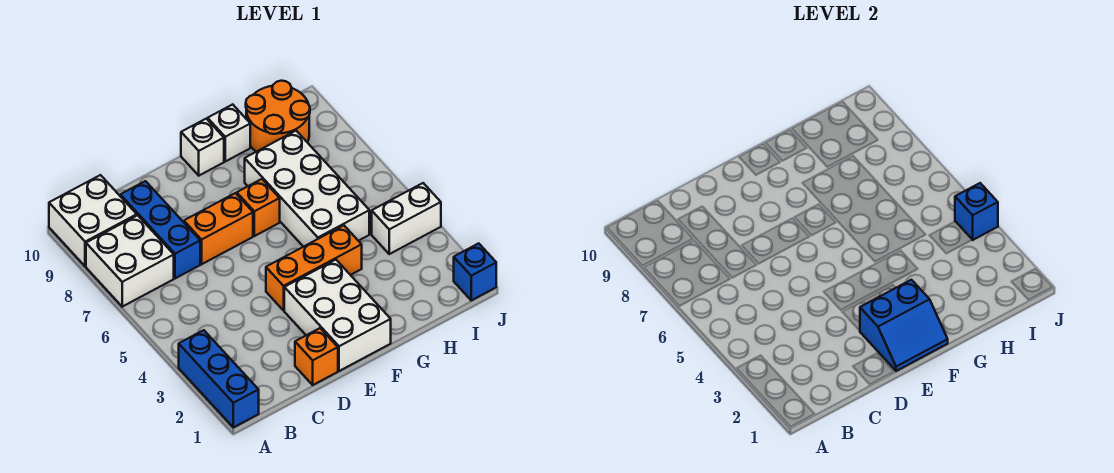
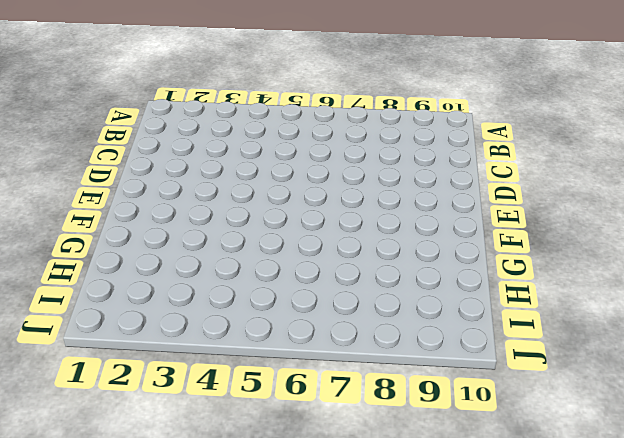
none -> blue 1x3 brick [179,330,259,427]
none -> white 2x2 brick [86,215,174,307]
none -> white 2x2 brick [49,175,137,266]

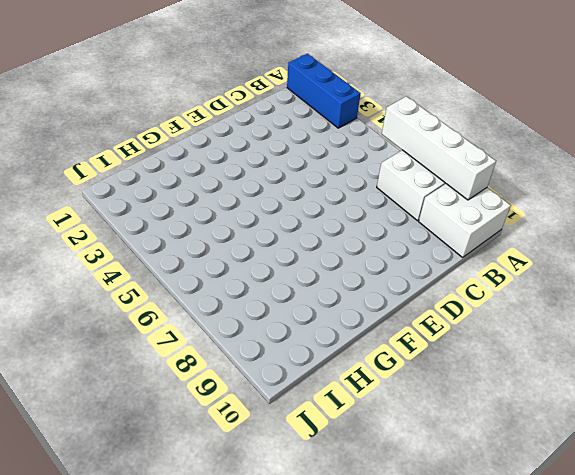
white 1x4 brick [382,96,496,200] -> none
none -> blue 1x3 brick [120,181,200,278]
none -> orange 1x1 brick [295,328,338,385]
none -> orange 1x2 brick [184,193,253,264]

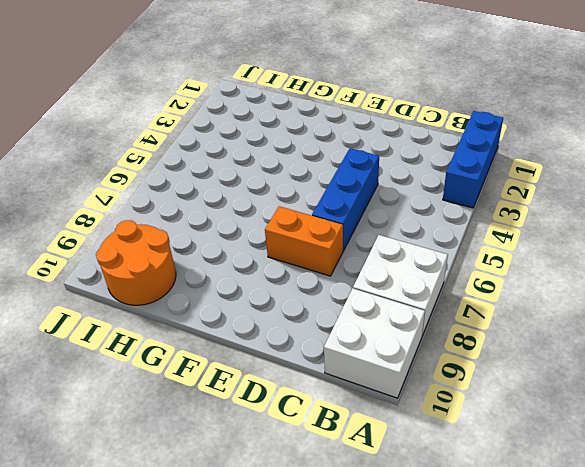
blue 1x3 brick [312,148,379,251] -> blue 1x3 brick moved to [120,181,200,278]
none -> orange 1x1 brick [295,328,338,385]
none -> white 2x3 brick [284,260,391,371]
none -> orange 1x3 brick [266,225,362,310]

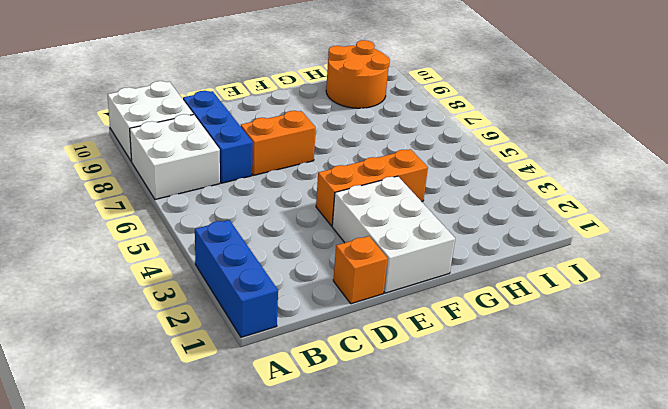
none -> orange 1x1 brick [237,179,280,236]
none -> white 1x1 brick [181,119,224,176]
none -> white 2x4 brick [245,131,369,247]

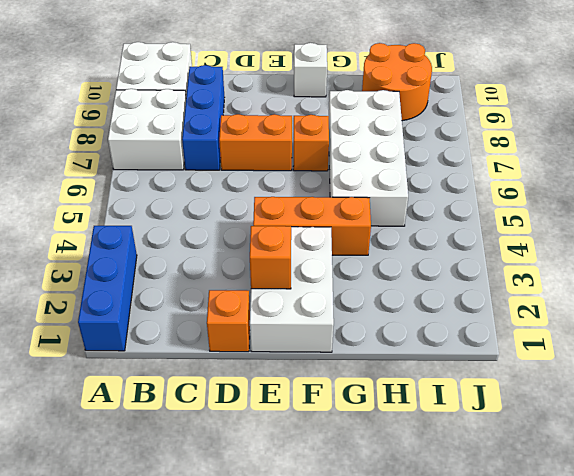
orange 1x1 brick [250,226,291,289] -> blue 2x2 slope [860,280,948,371]
none -> white 1x1 brick [208,104,250,161]
none -> white 1x2 brick [372,183,441,254]
none -> blue 1x1 brick [454,243,496,300]

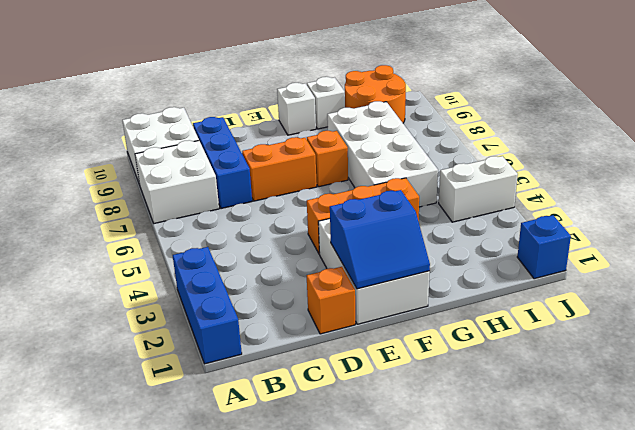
none -> blue 1x1 brick [955,183,998,240]

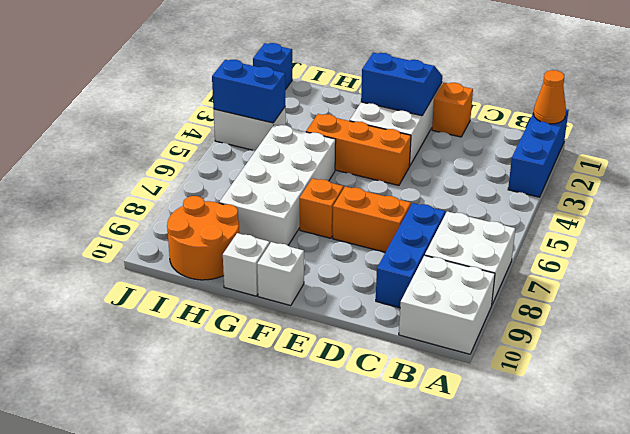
orange 1x1 cone [534,70,566,124] -> none
blue 1x2 brick [212,60,285,123] -> blue 1x1 brick [955,183,998,240]

